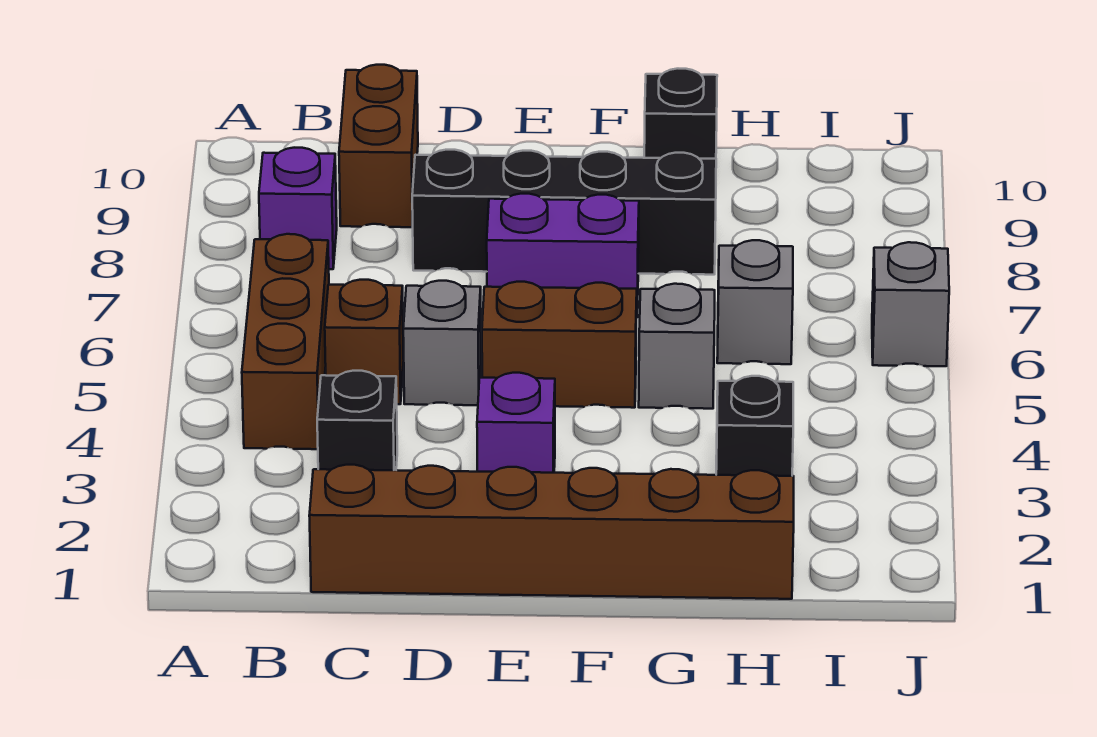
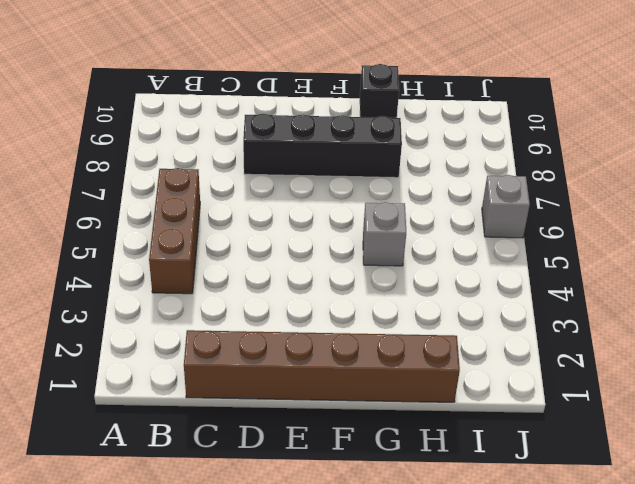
none -> purple 1x1 brick [259,148,337,269]
none -> black 1x1 brick [317,371,397,470]
none -> brown 1x1 brick [325,280,404,404]

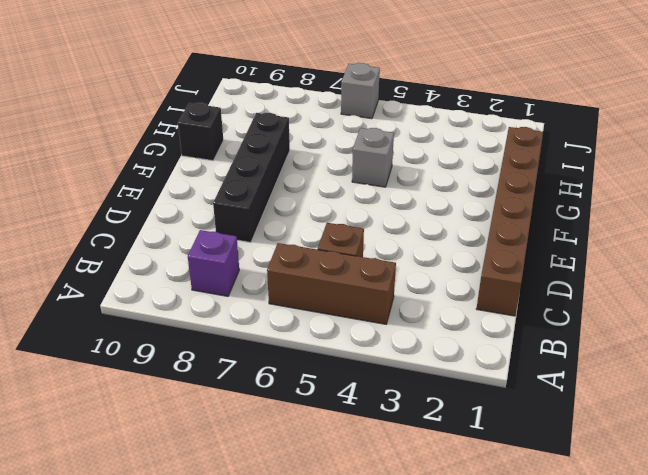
none -> black 1x1 brick [317,371,397,470]
none -> brown 1x2 brick [339,65,418,227]
none -> grey 1x1 brick [403,281,481,405]

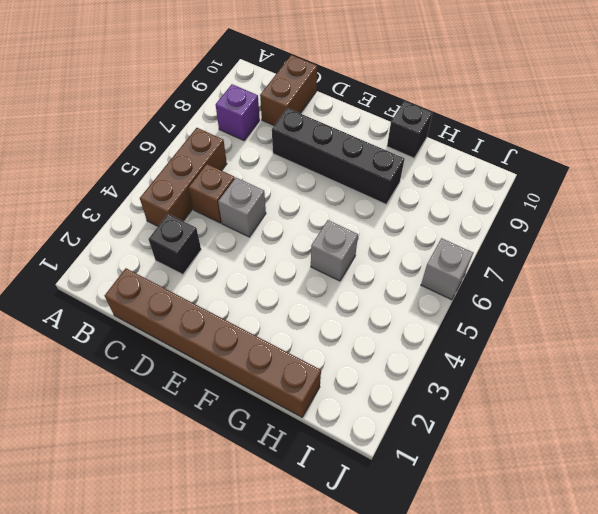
none -> purple 1x1 brick [477,373,555,473]
none -> brown 1x2 brick [482,282,637,408]
none -> purple 1x2 brick [487,194,639,318]

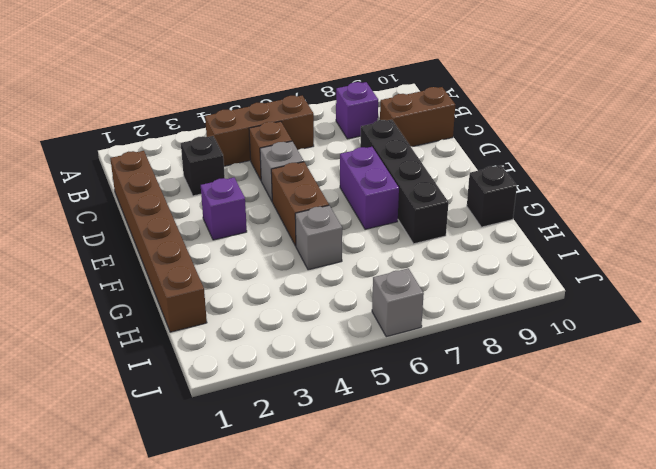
none -> black 1x1 brick [716,376,793,476]
none -> grey 1x1 brick [717,240,793,364]

